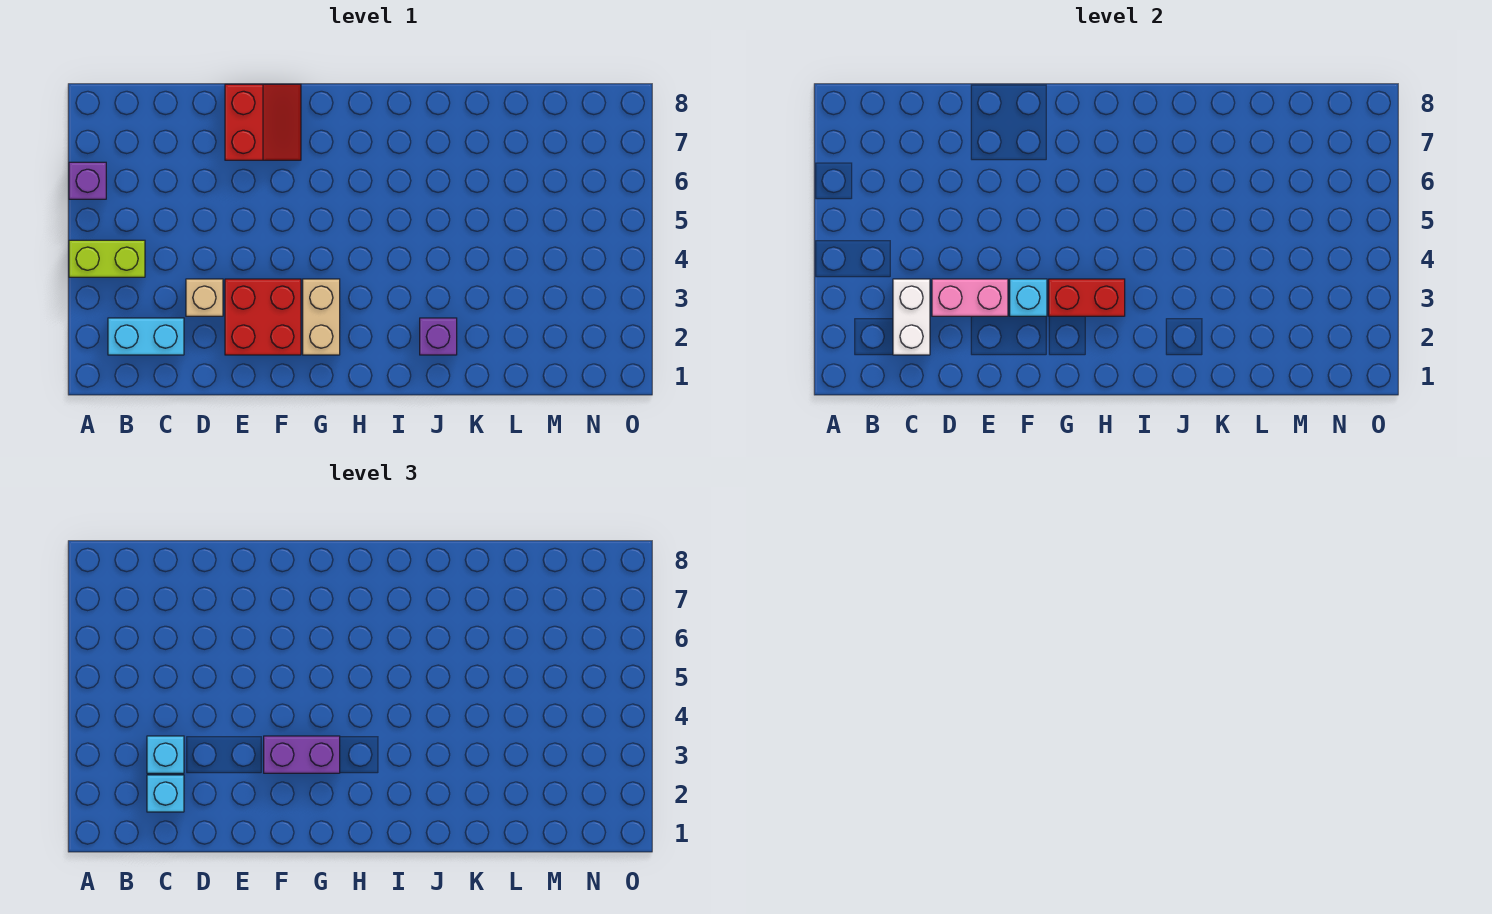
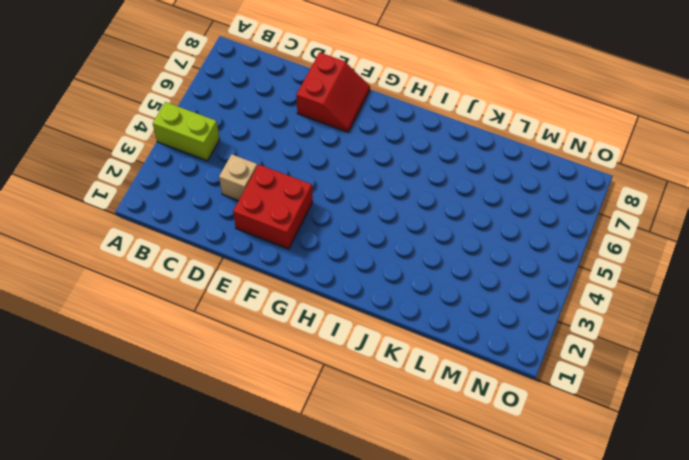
none -> purple 1x1 brick [69,162,106,199]
none -> cyan 1x2 brick [108,318,184,355]
none -> tan 1x2 brick [303,279,340,355]

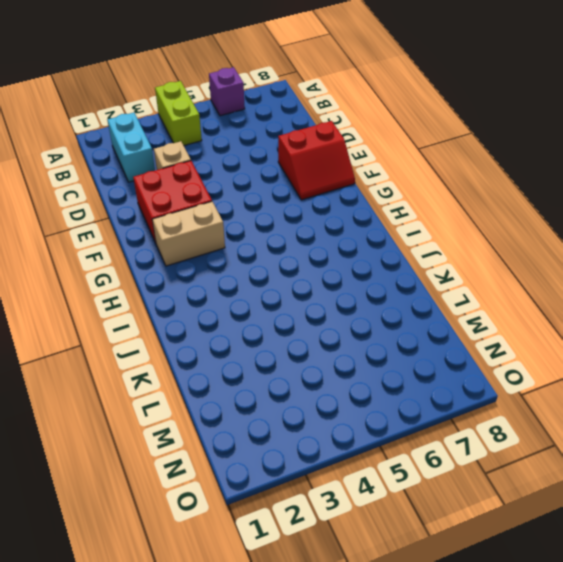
none -> purple 1x1 brick [420,318,457,355]
none -> white 1x2 brick [893,279,930,355]
none -> pink 1x2 brick [932,279,1008,316]

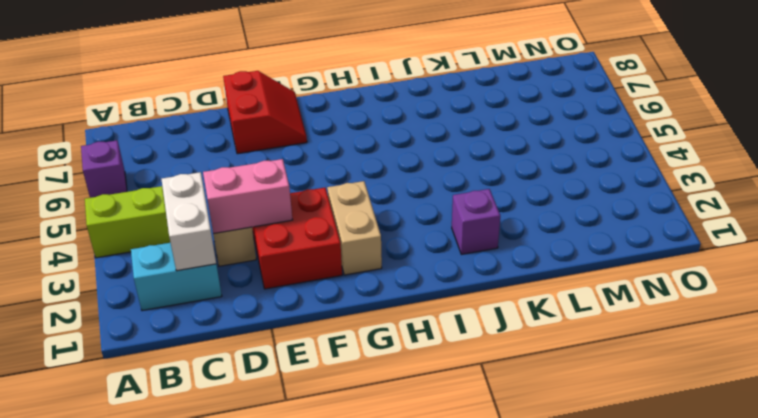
none -> cyan 1x1 brick [1010,279,1047,316]
none -> red 1x2 brick [1049,279,1125,316]
none -> cyan 1x1 brick [147,775,184,812]

